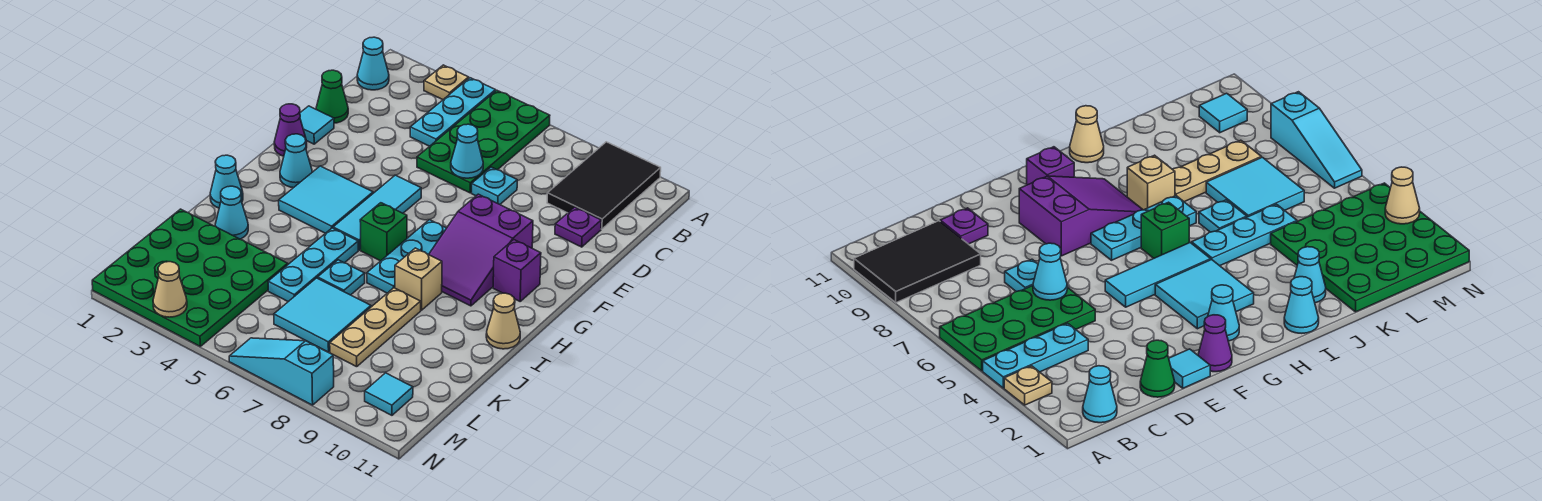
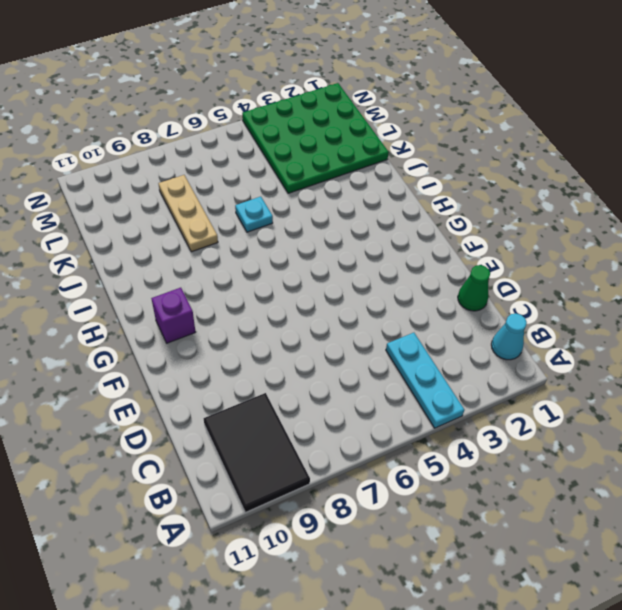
none -> tan 1x1 plate [424,65,469,100]
none -> green 2x4 plate [417,91,550,193]
none -> cyan 1x1 plate [472,167,517,204]
none -> purple 1x1 plate [555,207,601,247]

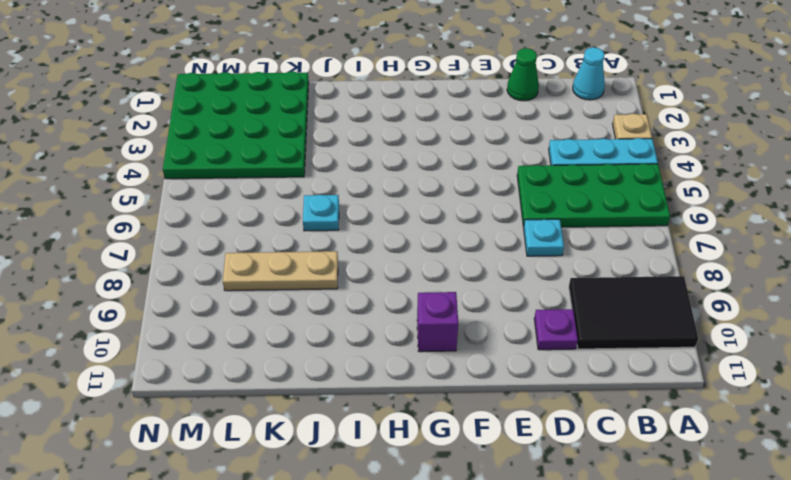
none -> cyan 1x1 tile [300,106,334,144]
none -> purple 1x1 cone [274,104,307,156]
none -> cyan 1x3 tile [333,175,421,250]
none -> purple 2x3 slope [429,194,533,306]

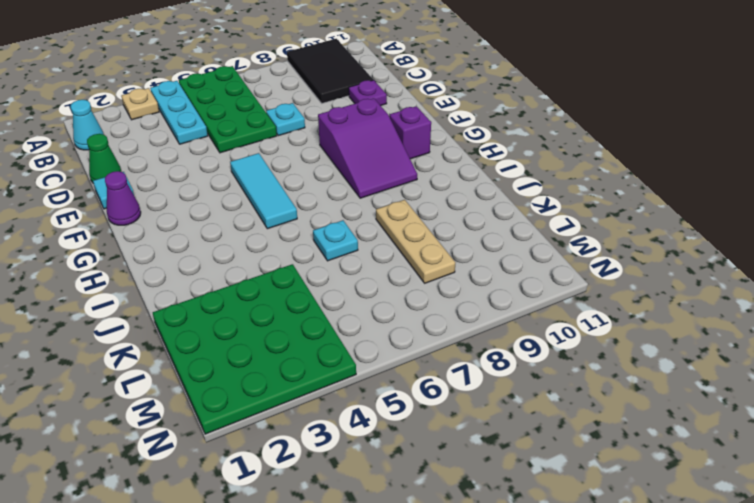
none -> cyan 1x1 cone [280,134,312,188]
none -> cyan 2x2 tile [279,166,373,233]
none -> cyan 1x3 plate [367,220,446,293]
none -> green 1x1 brick [360,203,407,261]

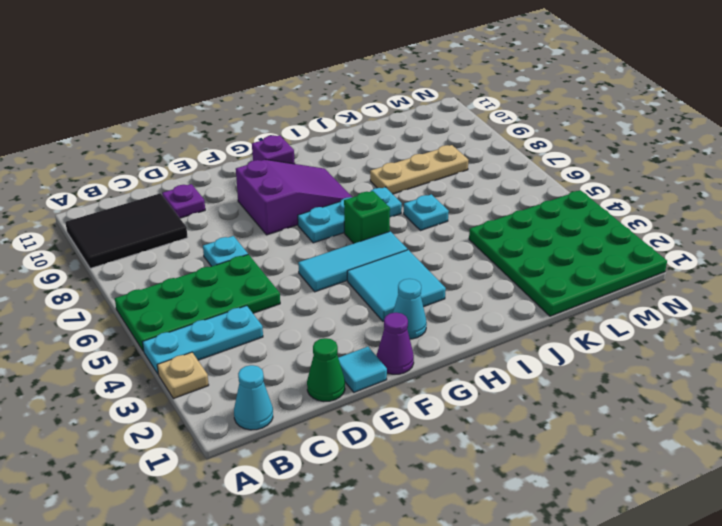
none -> cyan 1x1 cone [210,155,243,208]
none -> cyan 1x3 plate [268,228,358,302]
none -> tan 1x1 brick [395,248,442,310]
none -> tan 1x1 cone [486,293,520,349]

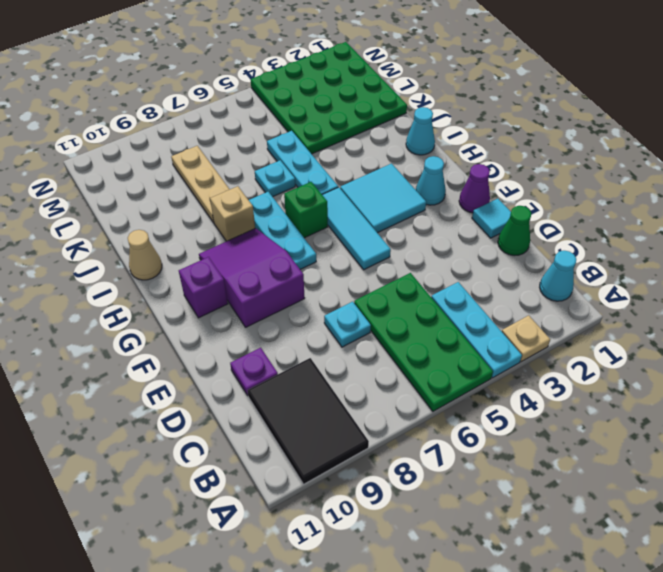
none -> cyan 1x1 cone [215,186,248,239]
none -> cyan 2x2 tile [274,278,371,352]
none -> cyan 1x1 tile [365,373,413,415]
none -> cyan 1x3 slope [229,338,334,405]

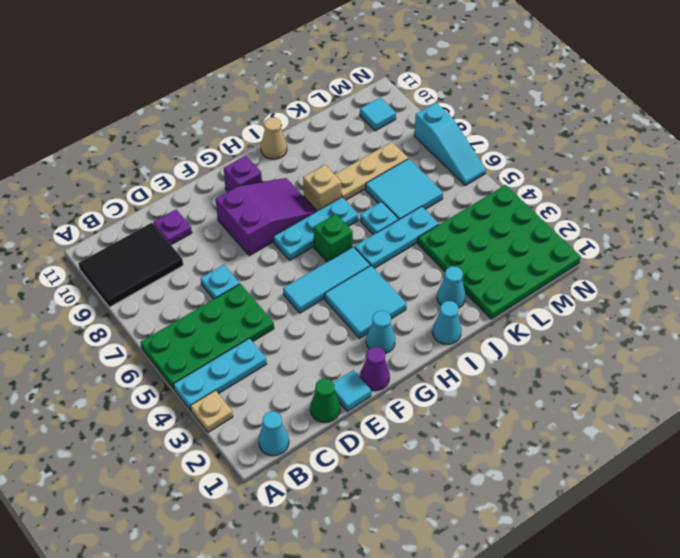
none -> cyan 1x1 cone [451,124,483,178]
none -> tan 1x1 cone [153,262,187,317]

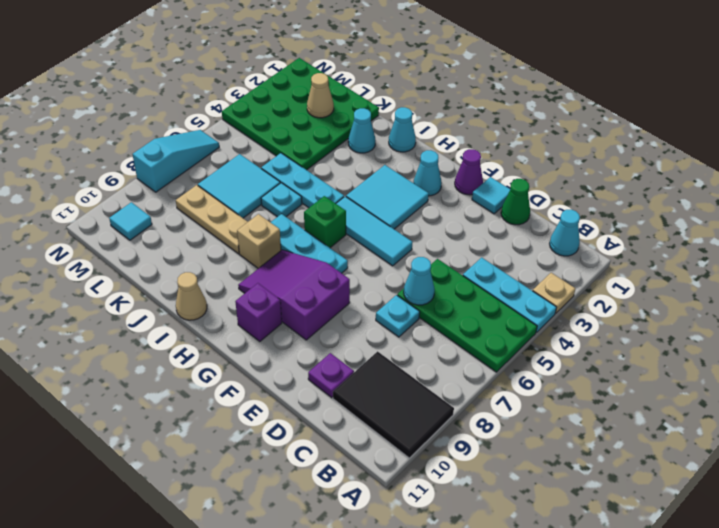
tan 1x1 cone [307,73,334,118] -> tan 1x1 cone moved to [153,262,187,317]

